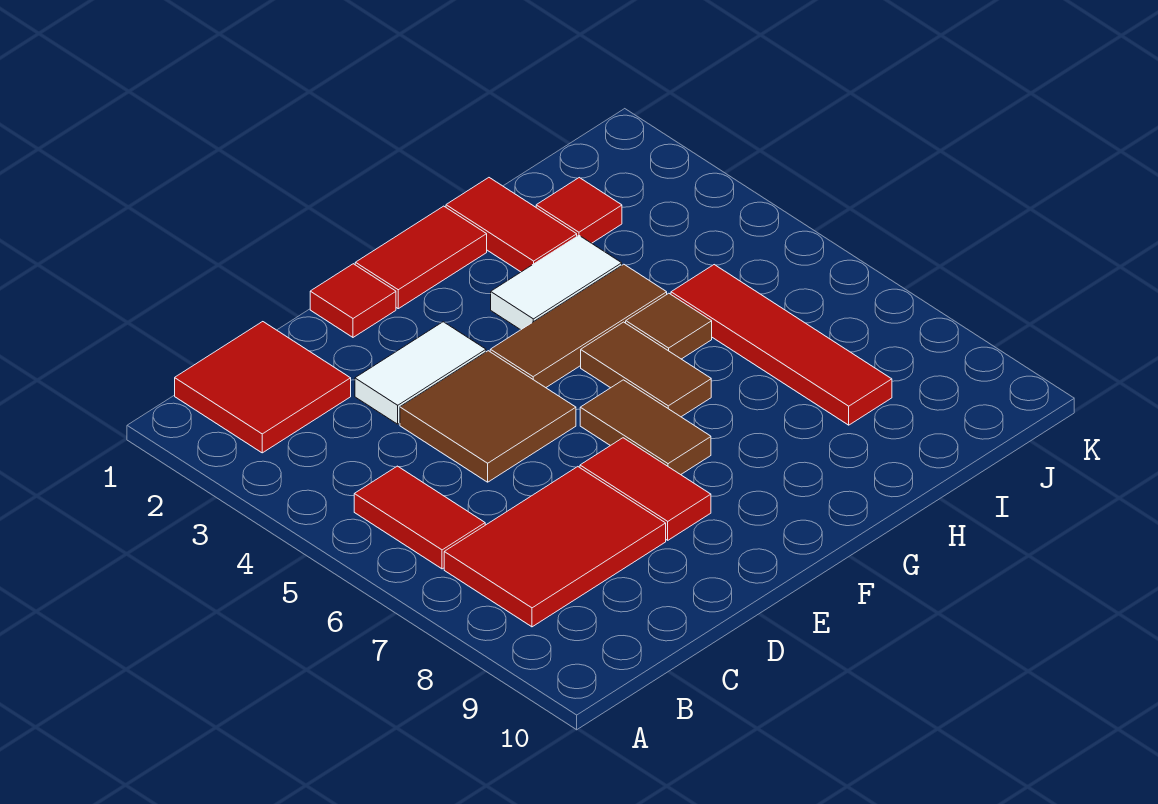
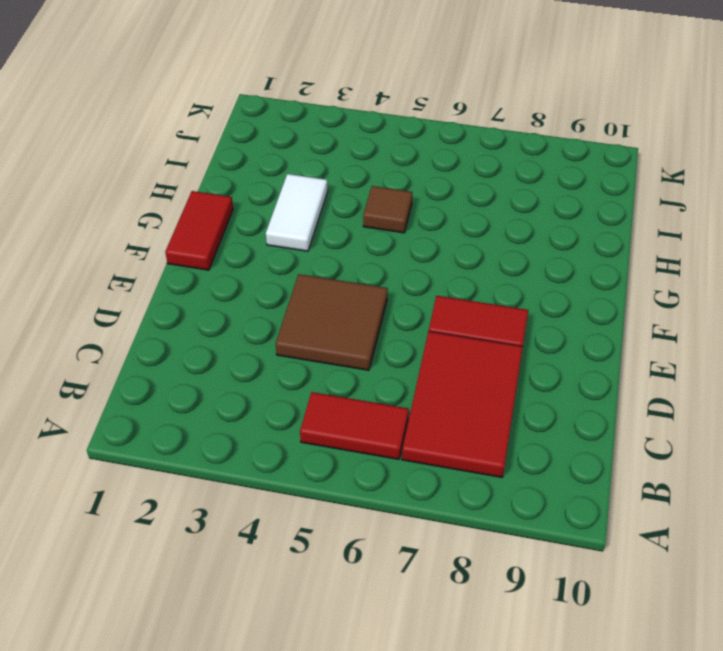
none -> red 2x2 tile [175,322,351,453]
none -> white 1x2 tile [355,322,486,424]
none -> red 1x1 tile [310,264,396,337]

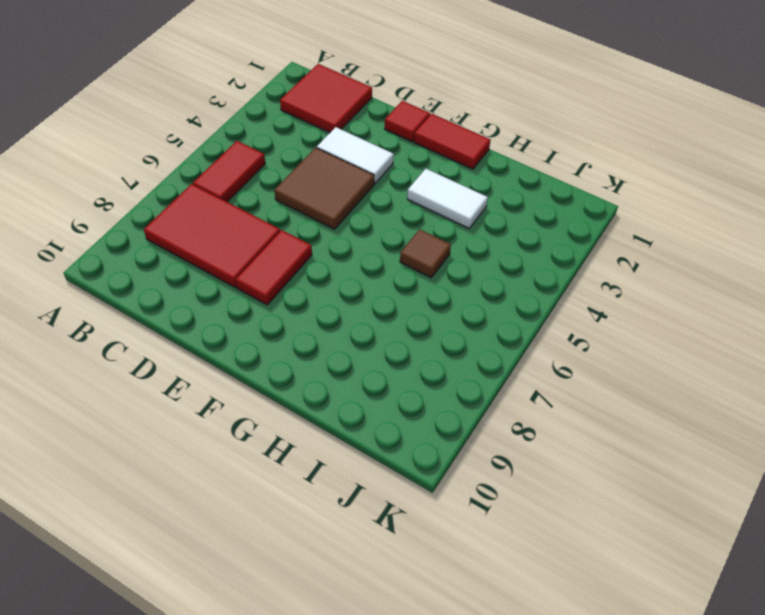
none -> brown 1x3 tile [490,264,667,388]
none -> brown 1x2 tile [580,380,711,475]
none -> brown 1x2 tile [581,322,711,417]

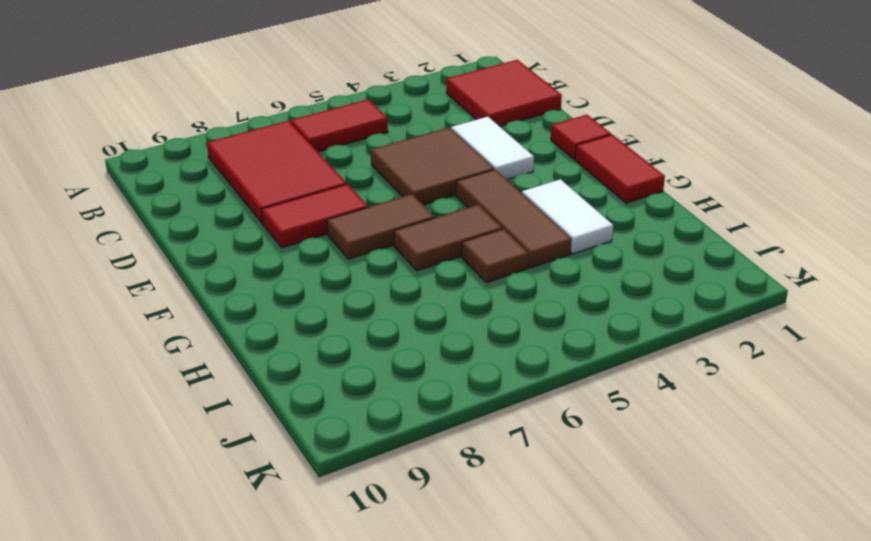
none -> red 1x2 tile [446,178,577,272]
none -> red 1x1 tile [536,178,622,243]
none -> red 1x4 tile [671,265,892,425]

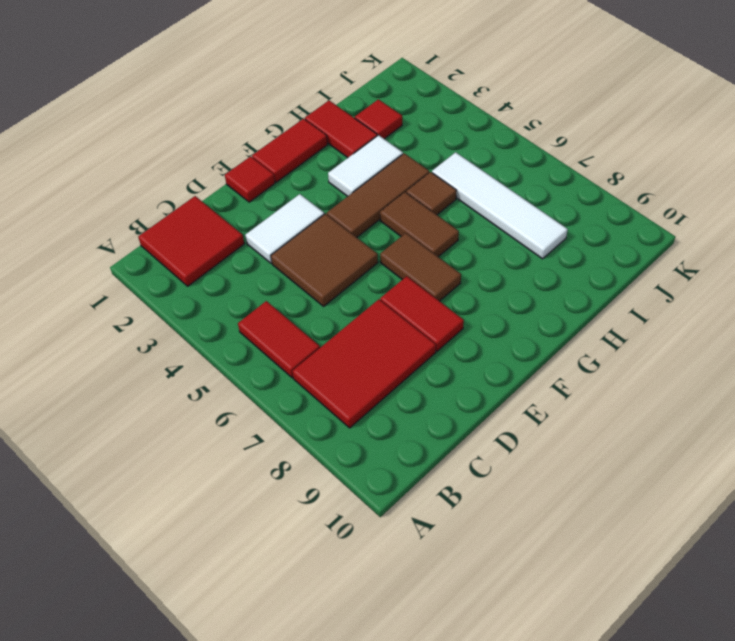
white 1x4 tile [432,152,568,259] -> red 1x4 tile [671,265,892,425]

